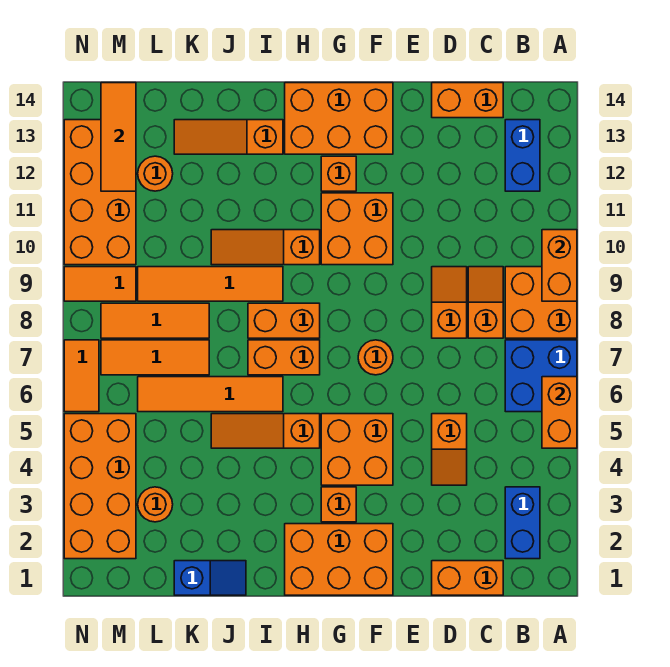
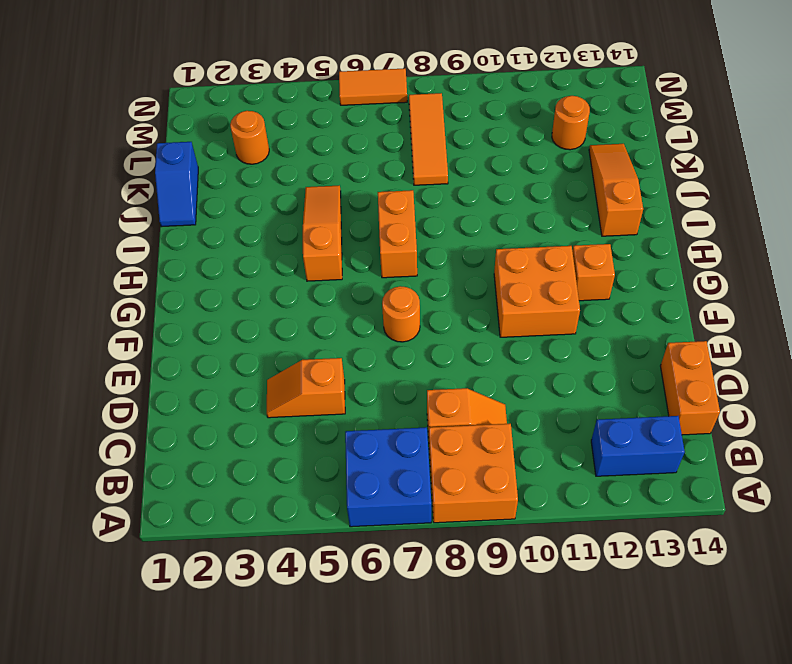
none -> blue 1x2 brick [505,487,540,559]
none -> orange 1x2 brick [432,561,503,595]
none -> orange 1x2 slope [432,267,467,338]
none -> orange 2x3 brick [285,524,393,595]

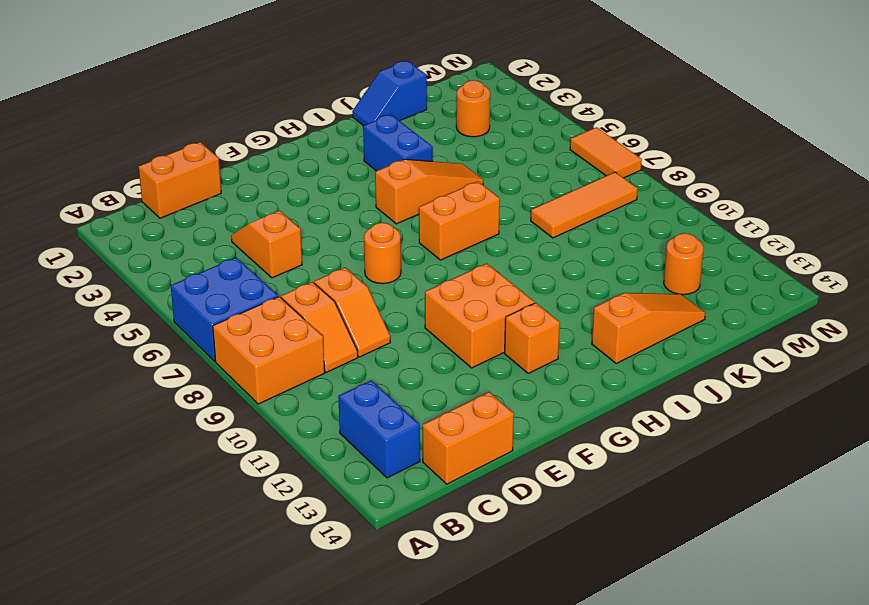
blue 1x2 brick [363,115,433,171] -> blue 1x2 brick moved to [505,487,540,559]
none -> orange 2x3 brick [285,524,393,595]
none -> orange 2x2 brick [321,414,393,485]
none -> orange 2x3 brick [285,83,393,154]
none -> orange 1x1 brick [321,487,356,522]

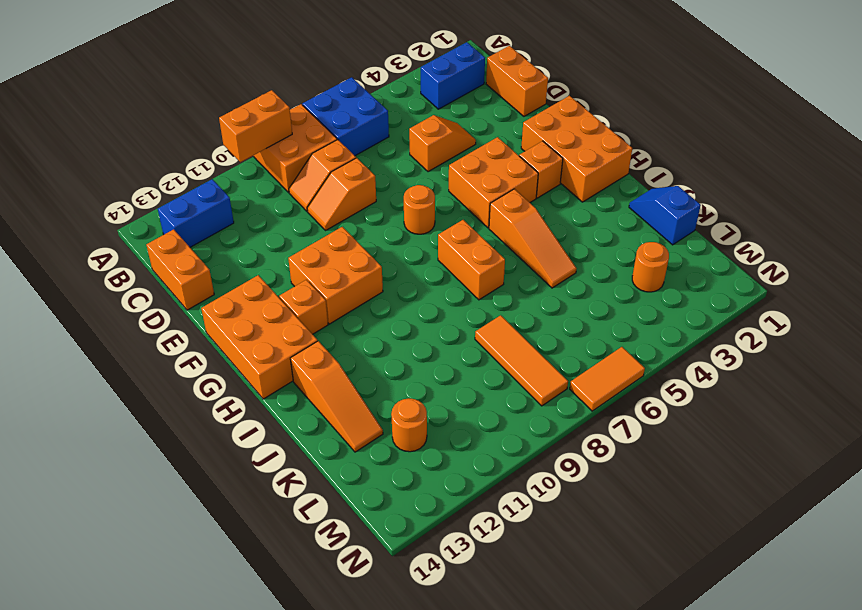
none -> orange 1x2 brick [248,303,320,338]
none -> orange 1x3 slope [211,230,320,265]
none -> orange 1x4 tile [138,377,283,412]
none -> orange 1x4 tile [138,267,283,301]

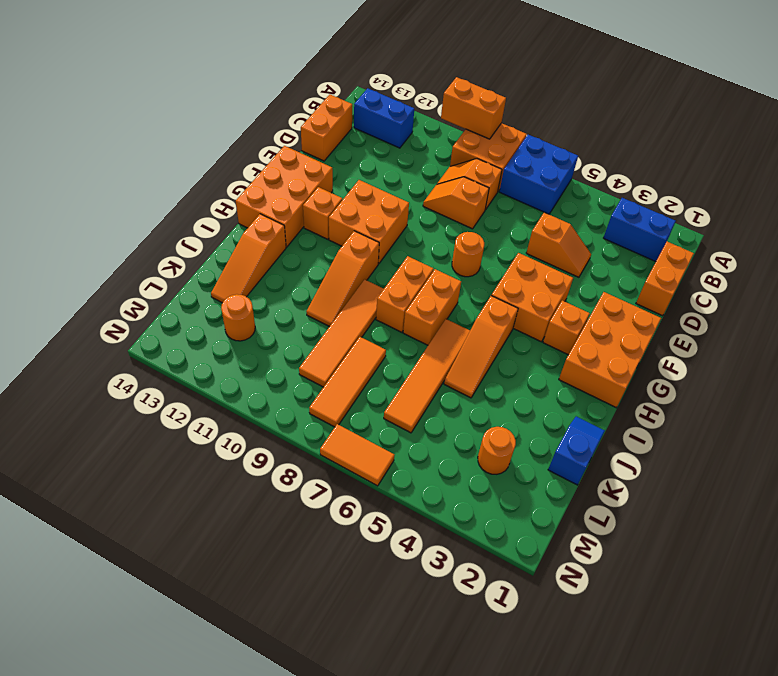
none -> orange 1x3 tile [101,340,209,375]
none -> orange 2x4 brick [64,414,136,559]
none -> orange 1x2 tile [64,267,136,301]
none -> orange 2x4 brick [64,120,136,265]

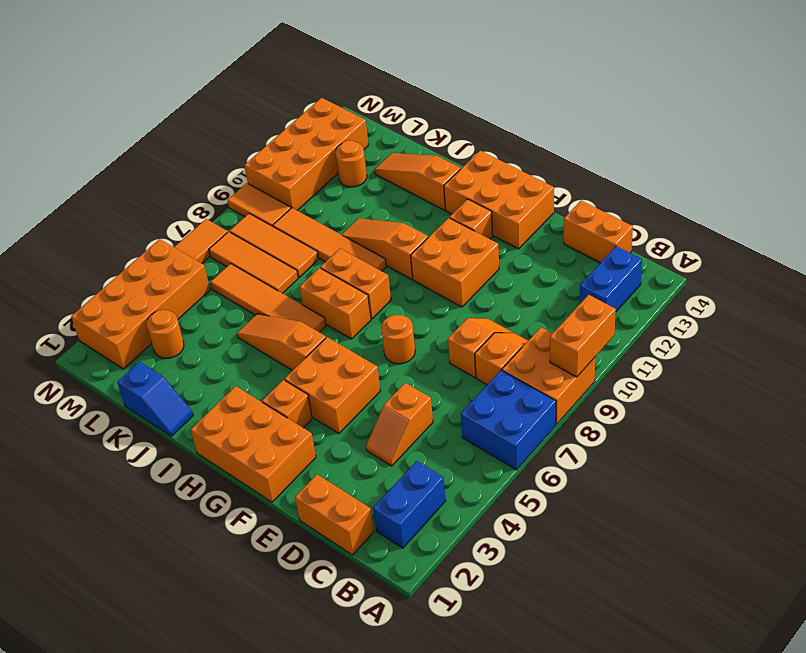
none -> orange 1x2 brick [542,377,577,448]
none -> orange 1x3 tile [101,83,136,191]

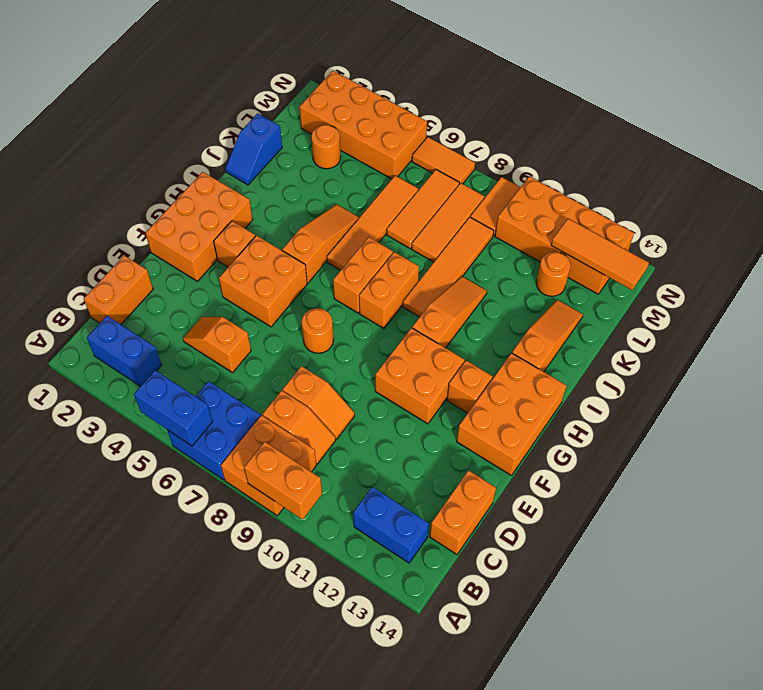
blue 1x2 brick [134,370,212,446] -> orange 1x2 brick [542,377,577,448]

